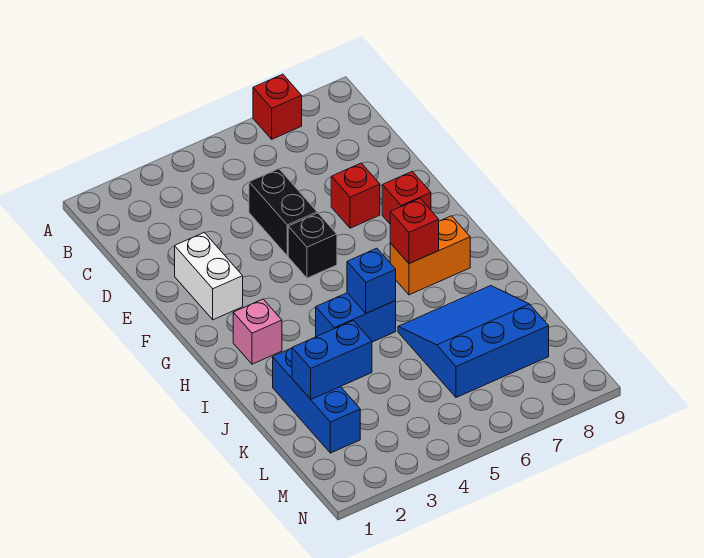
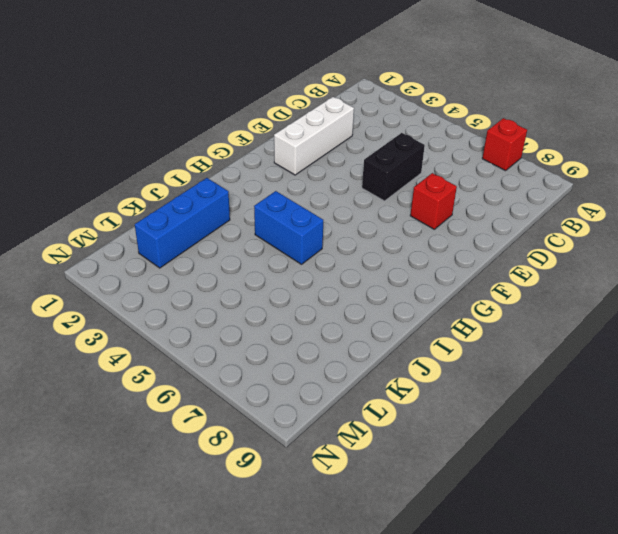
white 1x3 brick [274,97,354,175] -> white 1x2 brick [175,232,243,320]
none -> black 1x1 brick [288,213,337,278]
none -> red 1x1 brick [382,172,431,224]
none -> pink 1x1 brick [233,299,282,364]

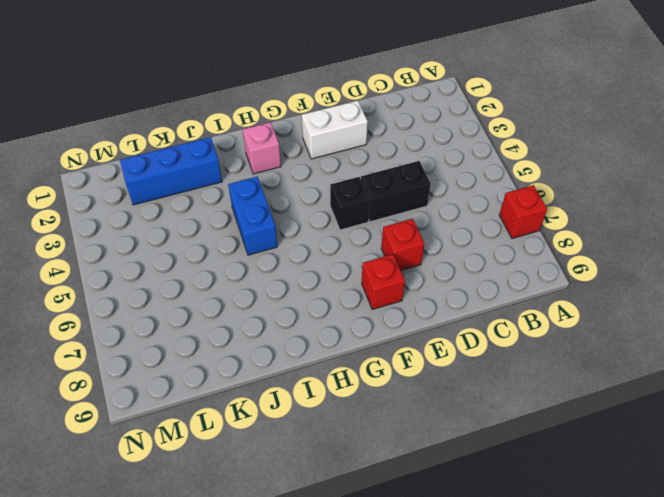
none -> orange 1x2 brick [390,216,470,295]
none -> blue 3x3 slope [398,286,549,397]
none -> red 1x1 brick [390,199,439,264]

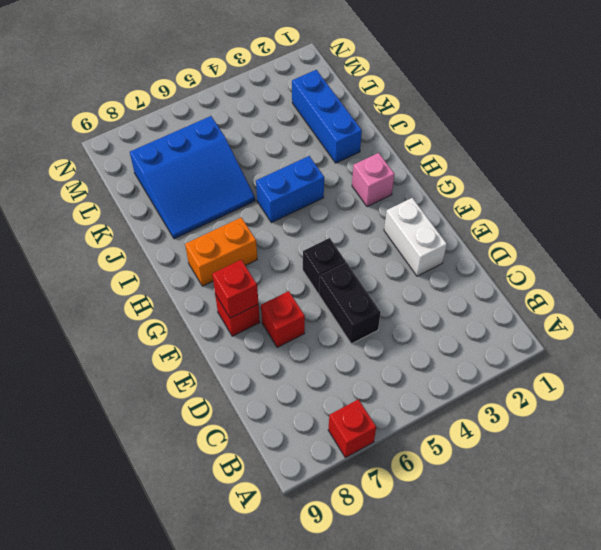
red 1x1 brick [212,260,259,318] -> red 1x1 brick moved to [390,199,439,264]
none -> blue 1x1 brick [347,248,396,313]
none -> blue 1x2 brick [292,320,372,399]

